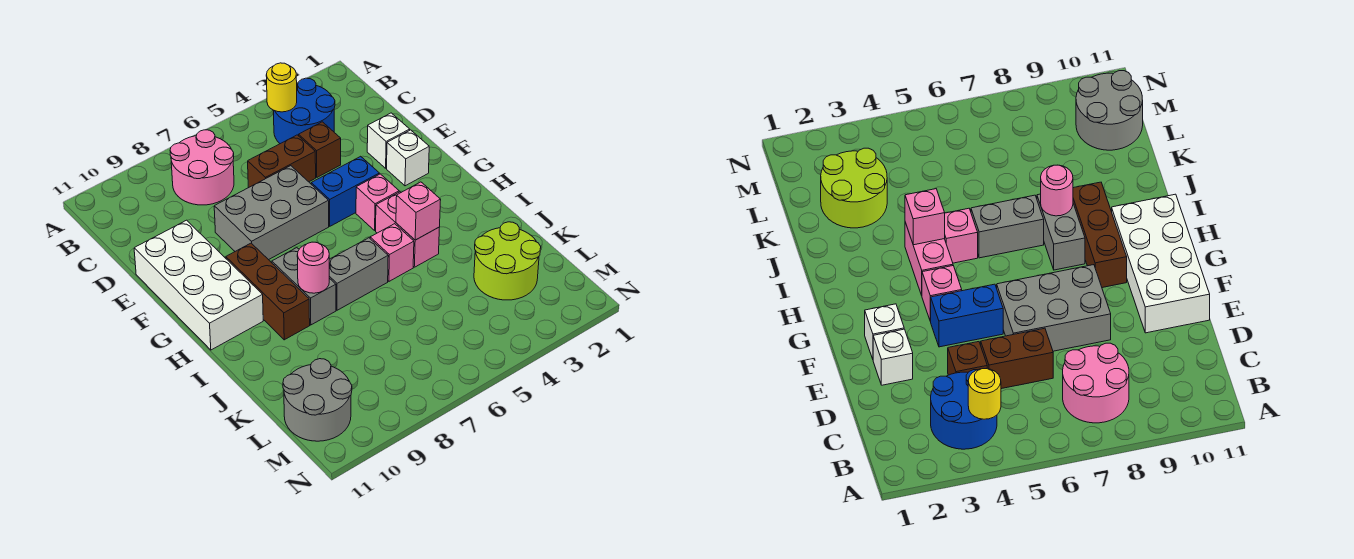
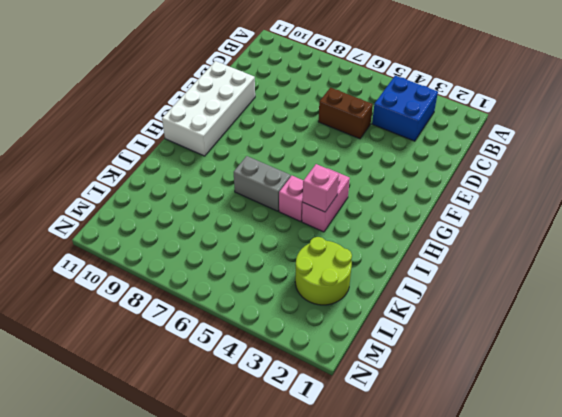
blue 2x2 brick [372,76,438,141] -> blue 2x2 round brick [273,78,335,144]
none -> pink 2x2 round brick [170,130,234,205]
none -> brown 1x1 brick [299,122,341,177]
none -> white 1x1 brick [367,113,410,168]

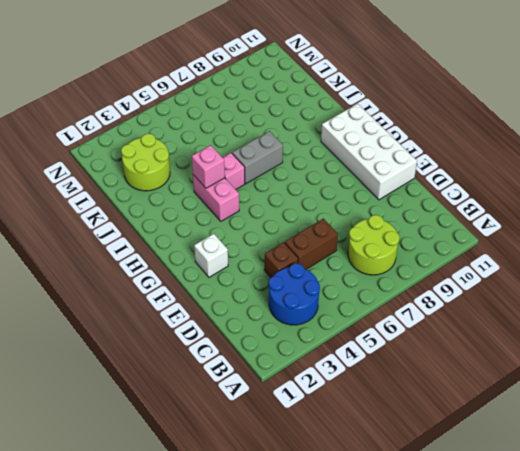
lime 2x2 round brick [348,215,400,275] -> pink 2x2 round brick [170,130,234,205]
none -> white 1x1 brick [367,113,410,168]
none -> grey 2x3 brick [214,166,329,260]
none -> blue 1x2 brick [311,156,379,226]

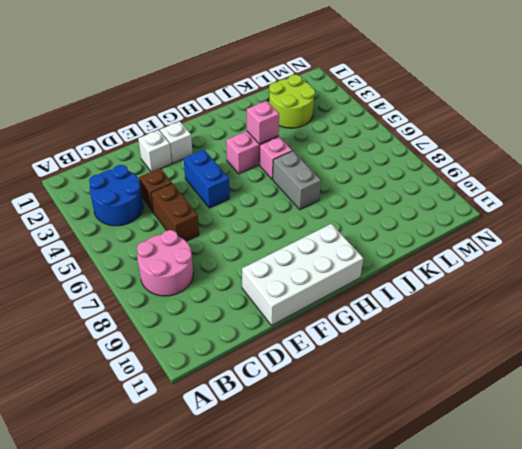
none -> grey 2x3 brick [214,166,329,260]
none -> pink 1x1 brick [356,174,399,230]
none -> brown 1x3 brick [226,243,310,340]

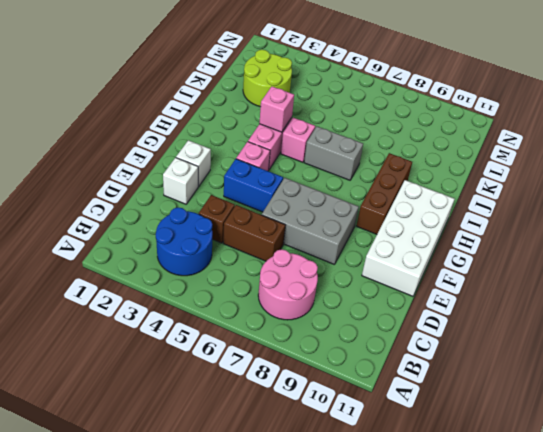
none -> grey 1x2 brick [272,248,336,325]
none -> grey 2x2 round brick [283,359,352,441]
none -> yellow 1x1 round brick [266,63,297,112]

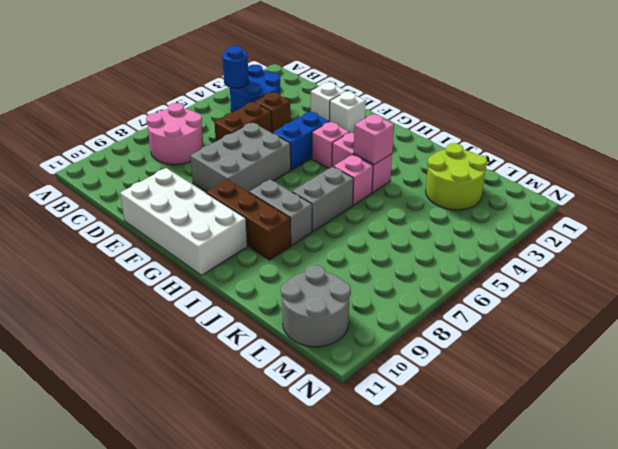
blue 1x1 round brick [222,46,249,88] -> yellow 1x1 round brick [266,63,297,112]
none -> pink 1x1 round brick [297,242,329,293]

